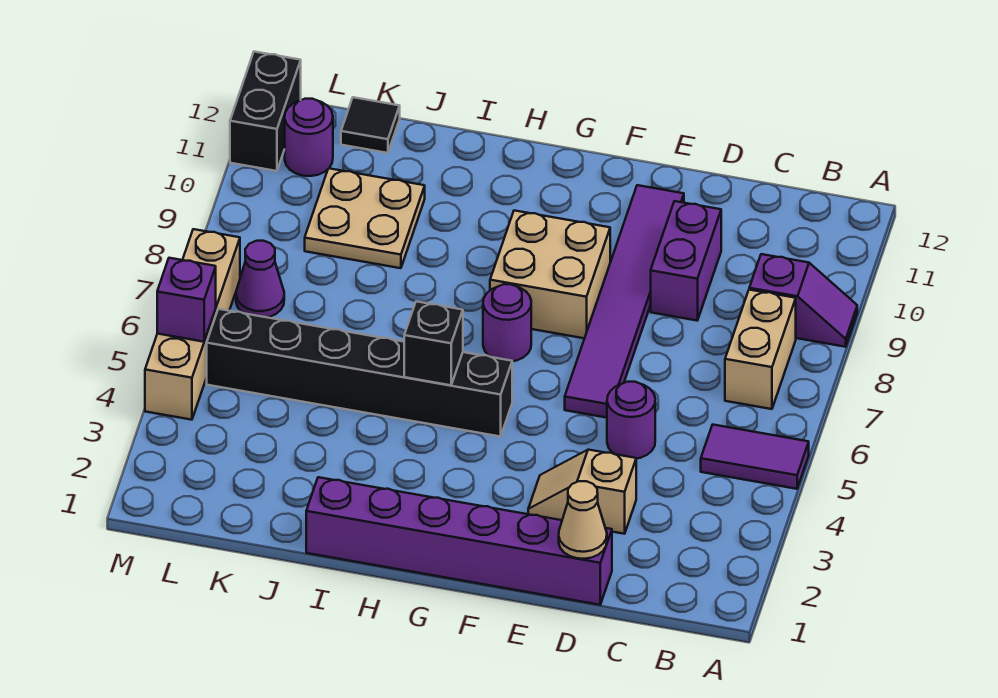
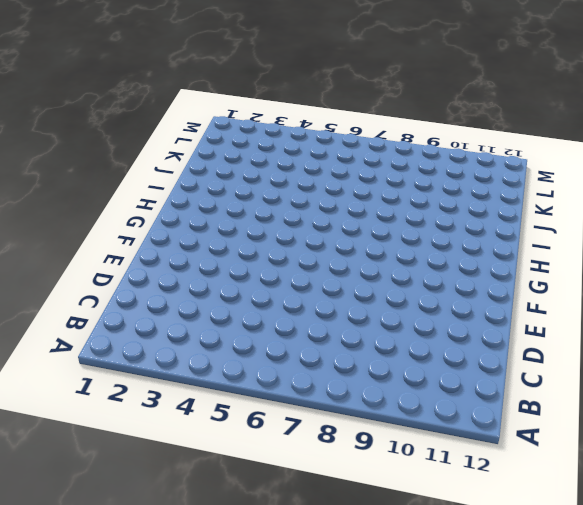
none -> purple 1x2 tile [701,425,809,489]
none -> purple 1x2 slope [749,254,857,347]
none -> tan 1x2 brick [725,290,796,409]

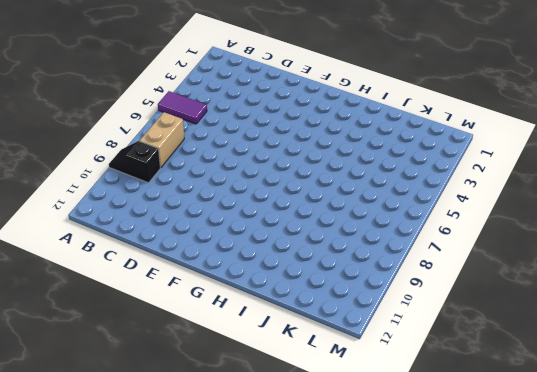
black 1x2 slope [109,141,160,183] -> purple 1x2 slope [749,254,857,347]
none -> purple 1x6 brick [306,477,612,605]
none -> tan 1x2 slope [528,450,636,534]
none -> purple 1x1 round brick [607,382,655,459]

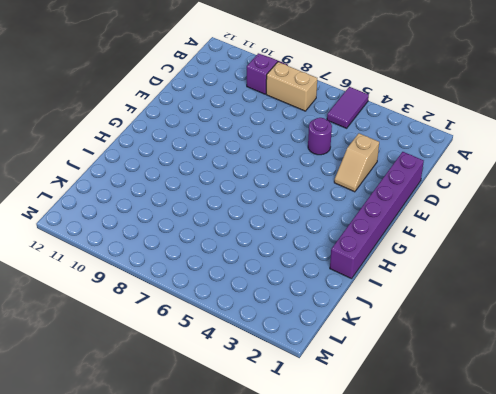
none -> purple 1x2 brick [651,201,721,321]
none -> purple 1x6 tile [565,185,684,418]
none -> tan 2x2 brick [490,211,610,338]

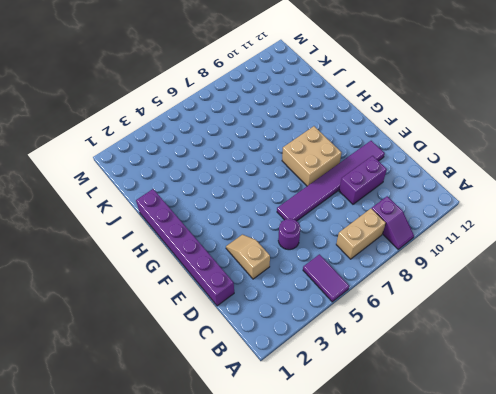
none -> black 1x6 brick [207,309,512,437]
none -> purple 1x1 round brick [483,284,531,361]
none -> tan 2x2 plate [305,168,425,268]

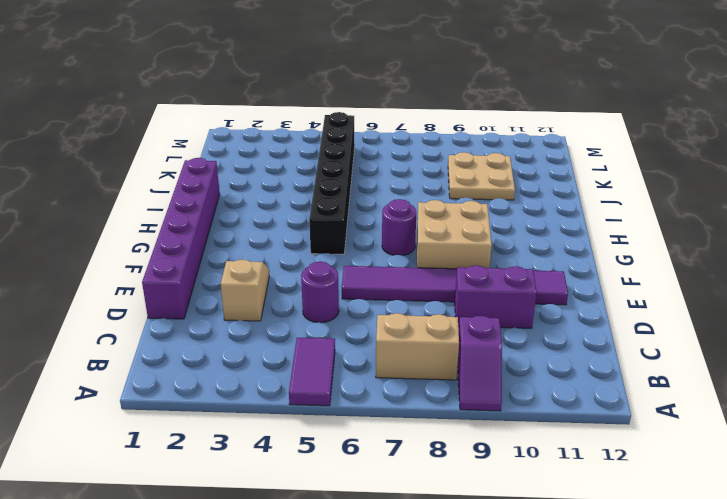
none -> black 1x1 tile [341,97,400,153]
none -> purple 1x1 cone [236,241,284,317]
none -> purple 1x1 round brick [285,99,333,176]

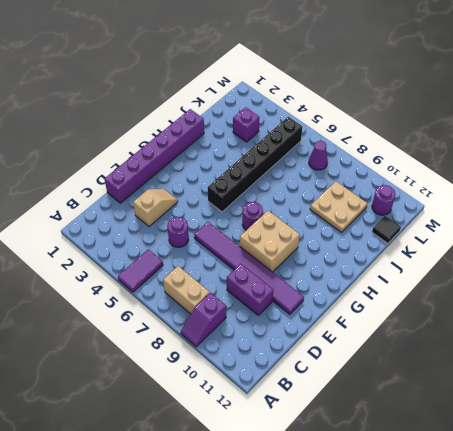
purple 1x1 brick [233,107,260,142] -> purple 1x1 brick moved to [157,258,216,342]
none -> tan 1x4 brick [145,229,240,420]
none -> black 1x2 brick [230,52,301,171]
none -> tan 1x1 cone [559,481,607,559]

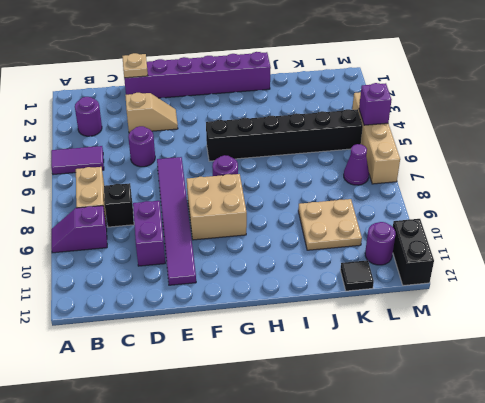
purple 1x1 round brick [75,97,102,136] -> none
black 1x1 brick [104,183,134,227] -> black 1x1 brick moved to [404,301,463,385]
tan 1x1 plate [122,53,148,78] -> tan 1x1 cone [559,481,607,559]

